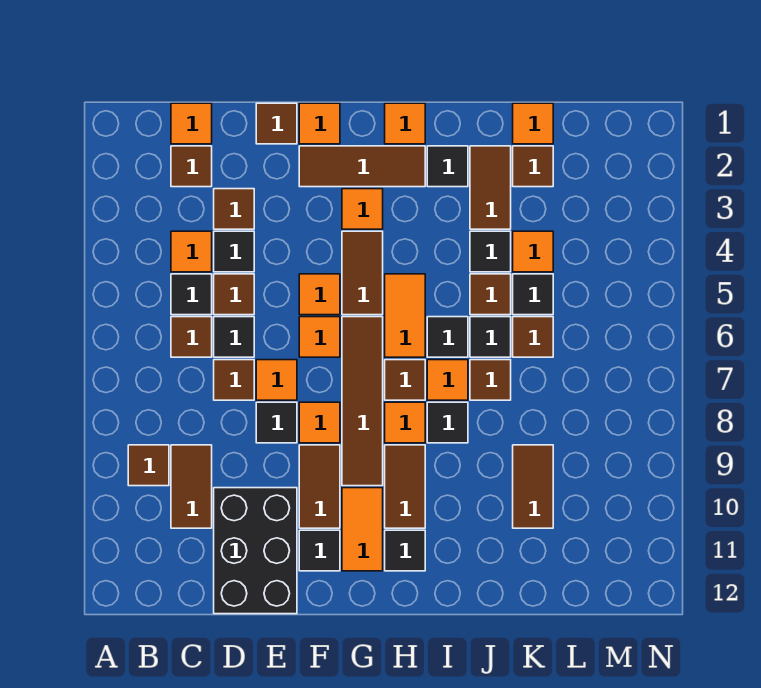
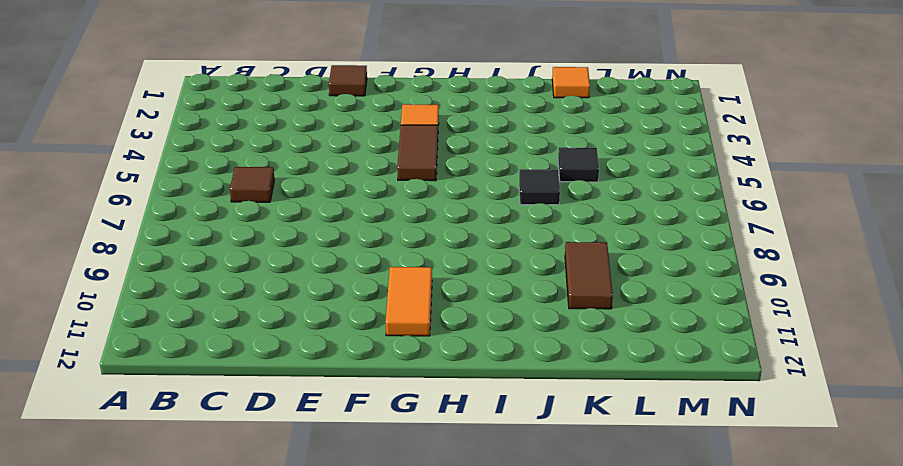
none -> brown 1x1 tile [128,445,169,486]
none -> orange 1x1 tile [171,103,212,144]
none -> brown 1x1 tile [171,146,212,187]
none -> orange 1x1 tile [171,231,212,272]

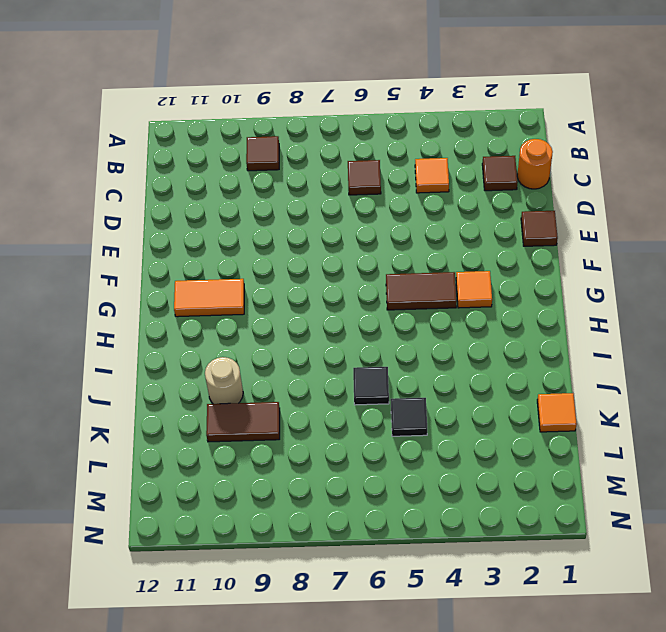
orange 1x1 round brick [517,139,553,189] -> orange 1x1 tile [171,103,212,144]
tan 1x1 round brick [205,357,243,404] -> none
none -> black 1x1 tile [171,274,212,315]
none -> brown 1x2 tile [171,445,212,528]
none -> brown 1x1 tile [214,189,254,229]
none -> black 1x1 tile [214,231,254,272]

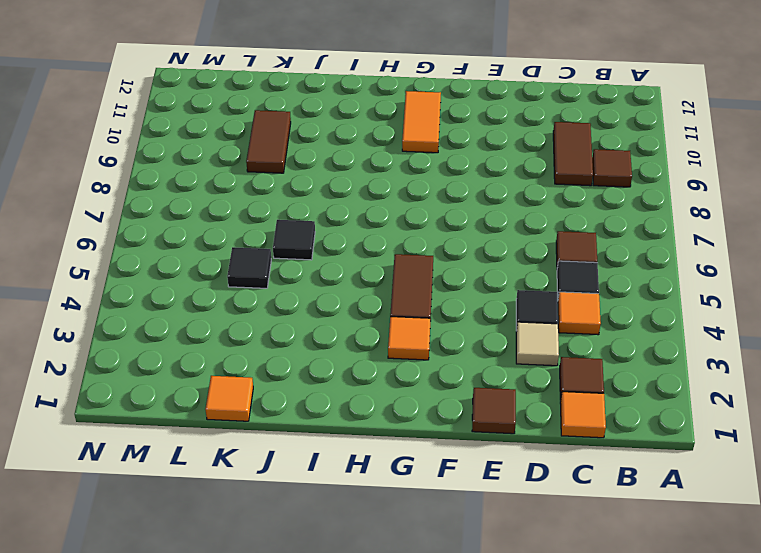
tan 1x1 tile [516,322,559,366] -> brown 1x1 tile [214,189,254,229]
none -> brown 1x1 tile [214,274,254,315]
none -> black 1x1 tile [214,317,254,357]
none -> brown 1x1 tile [214,360,254,400]
none -> black 2x3 brick [214,488,297,614]

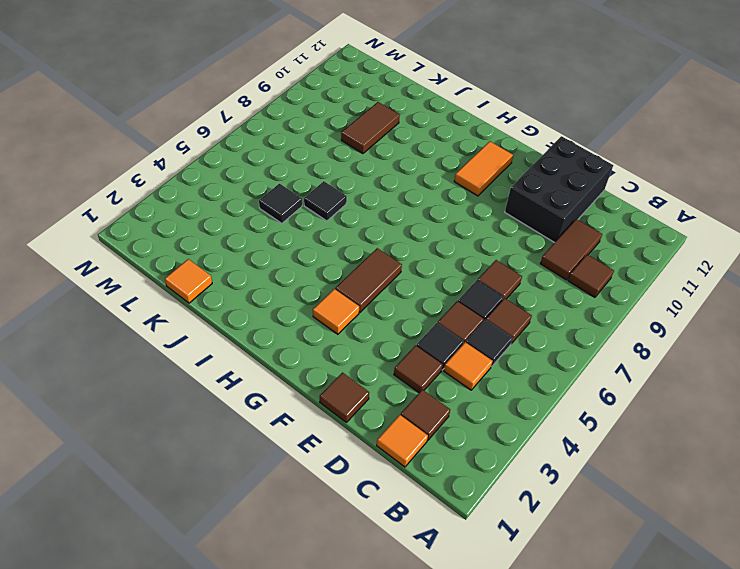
none -> orange 1x1 tile [256,360,297,400]
none -> black 1x1 tile [256,402,297,443]
none -> orange 1x1 tile [299,103,340,144]
none -> brown 1x3 tile [299,146,425,187]

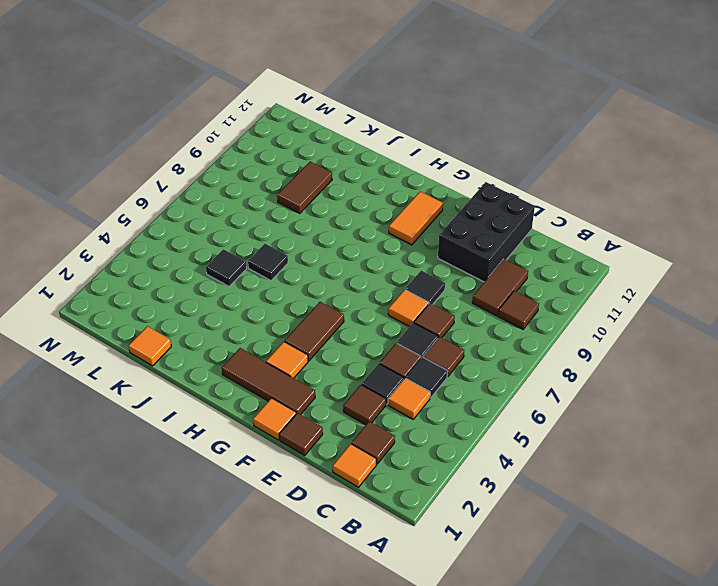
none -> orange 1x1 tile [299,274,340,315]
none -> orange 1x1 tile [299,317,340,357]
none -> orange 1x1 tile [299,402,340,443]
none -> brown 1x2 tile [299,445,340,528]

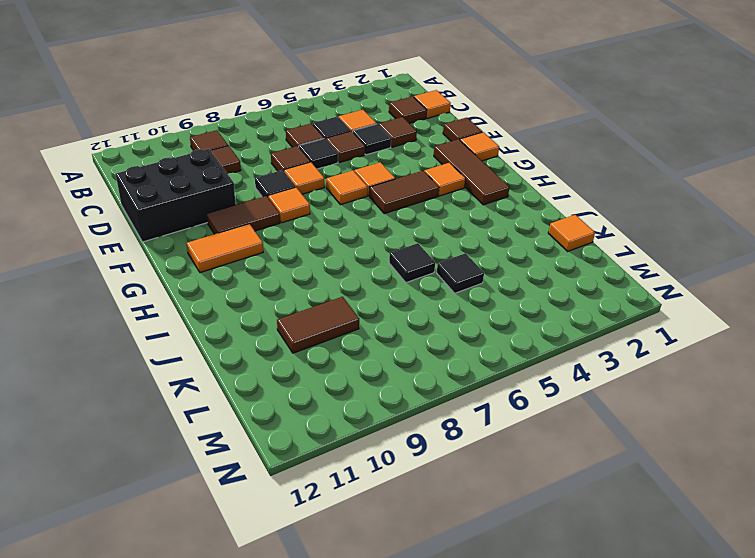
none -> black 1x1 tile [299,530,340,571]
none -> brown 1x4 tile [342,317,383,486]
none -> orange 1x1 tile [385,103,425,144]
none -> orange 1x2 tile [385,274,425,357]

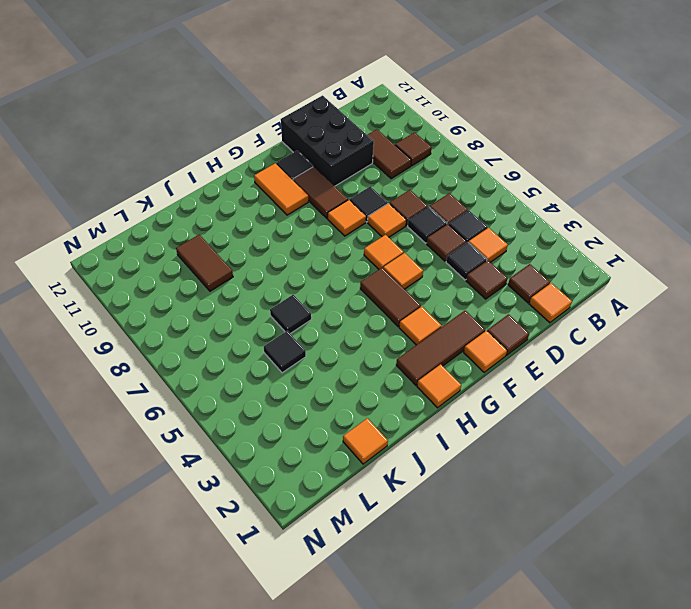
none -> brown 1x4 tile [342,317,383,486]
none -> orange 1x2 tile [385,274,425,357]
none -> brown 1x1 tile [385,360,425,400]
none -> orange 1x1 tile [385,402,425,443]

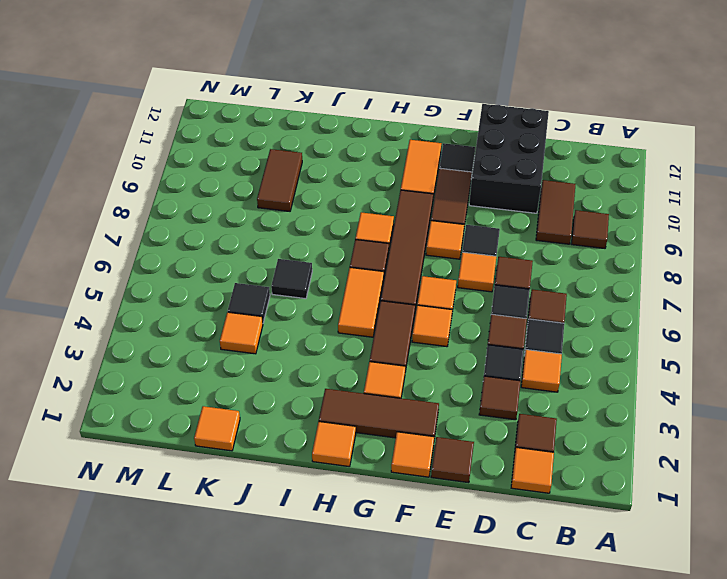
none -> brown 1x2 tile [385,445,425,528]
none -> black 1x1 tile [385,530,425,571]
none -> black 1x1 tile [427,146,468,187]
none -> black 1x1 tile [427,317,468,357]

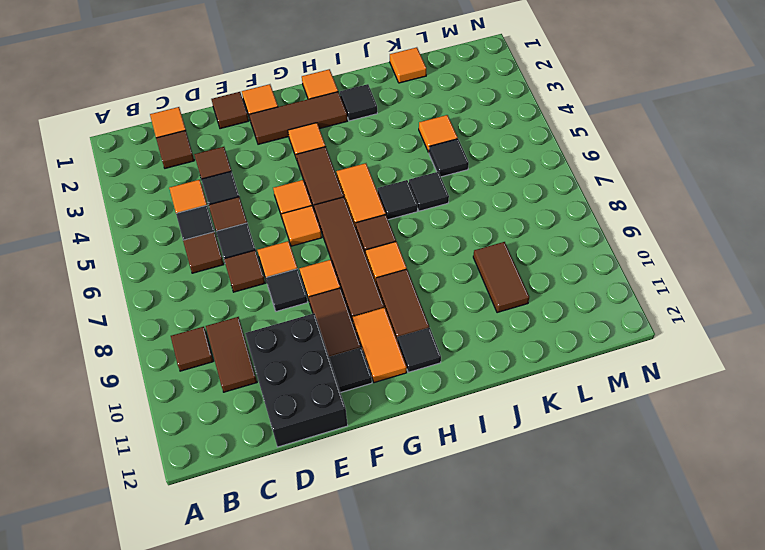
none -> orange 1x1 tile [427,360,468,400]
none -> black 1x1 tile [427,402,468,443]
none -> brown 1x2 tile [470,146,511,229]
none -> black 1x1 tile [470,231,511,272]

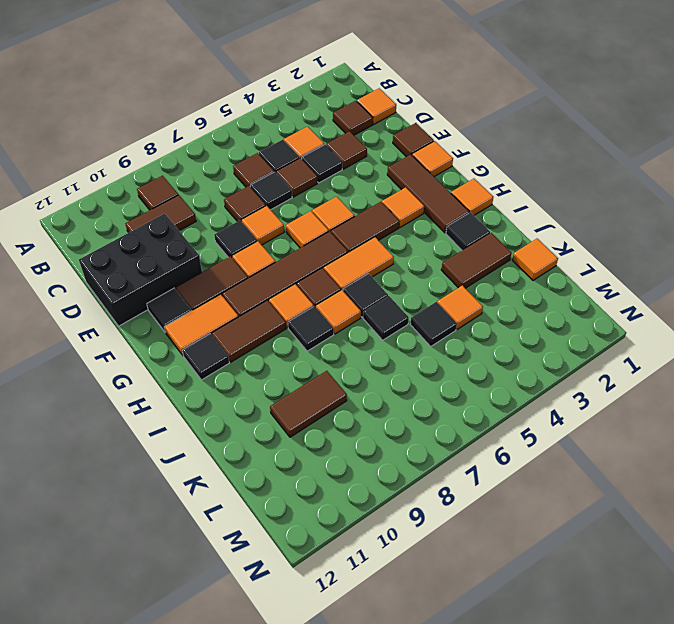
none -> black 1x1 tile [470,231,511,272]
none -> brown 1x1 tile [470,274,511,315]
none -> brown 1x1 tile [470,360,511,400]
none -> brown 1x1 tile [513,146,553,187]

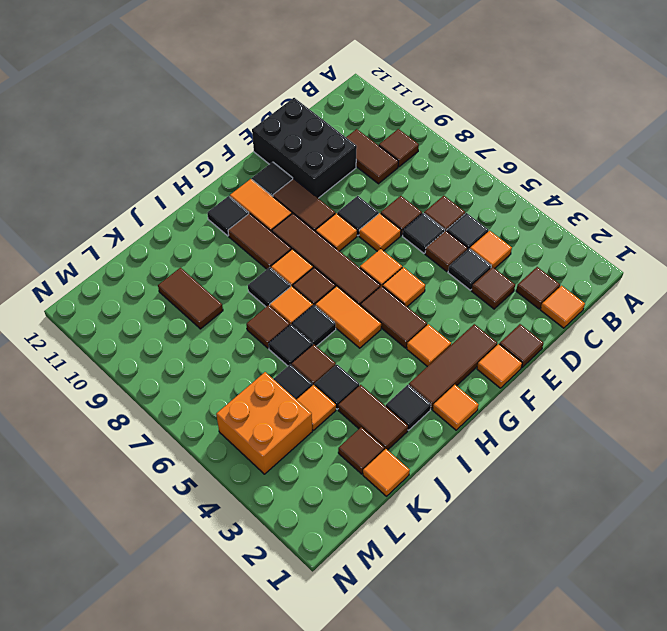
orange 2x2 brick [216,372,312,474] -> none
none -> brown 1x1 tile [513,317,553,357]

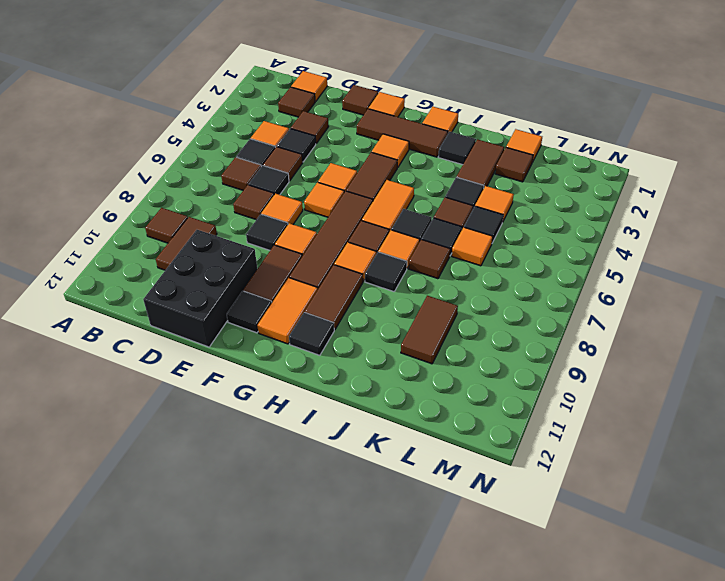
orange 1x1 tile [452,227,493,266] -> brown 1x1 tile [513,317,553,357]

